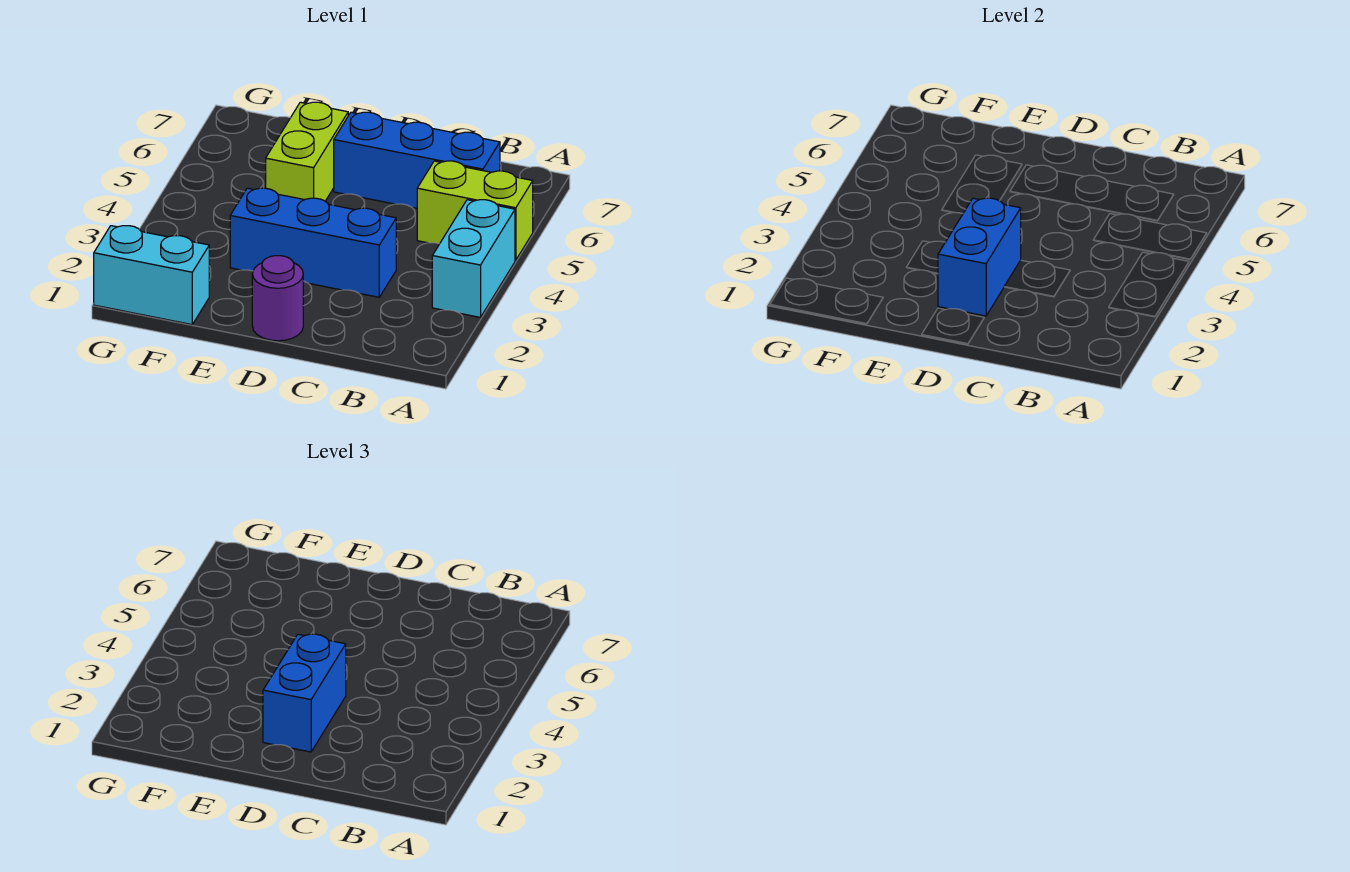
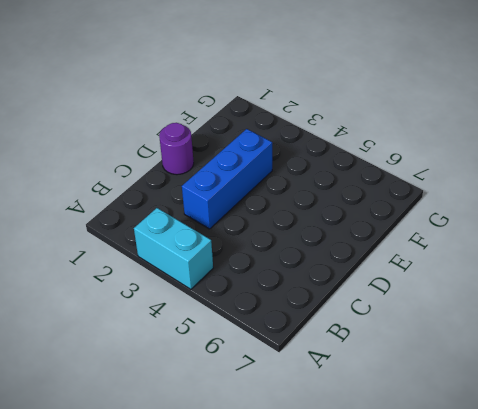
none -> lime 1x2 brick [417,161,533,260]
none -> blue 1x3 brick [334,112,500,208]

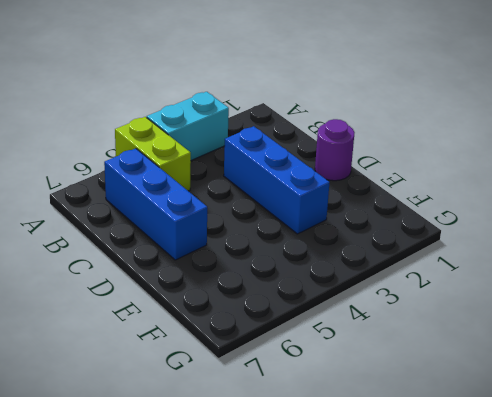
none -> lime 1x2 brick [266,102,348,201]
none -> cyan 1x2 brick [94,226,209,325]

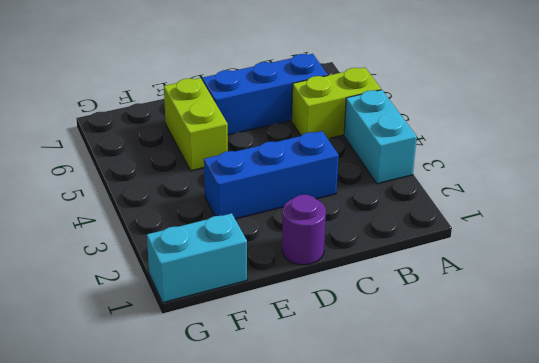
none -> blue 1x2 brick [938,198,1021,316]
none -> blue 1x2 brick [263,634,346,752]

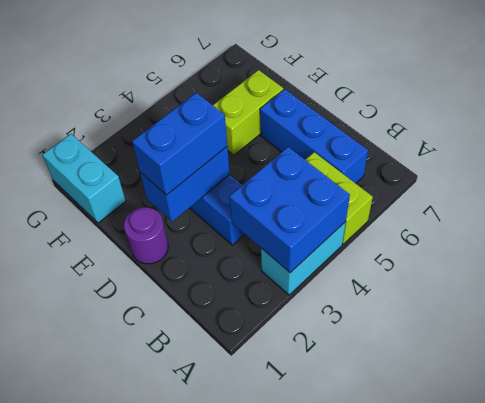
blue 2x2 brick [229,147,350,273] -> none

